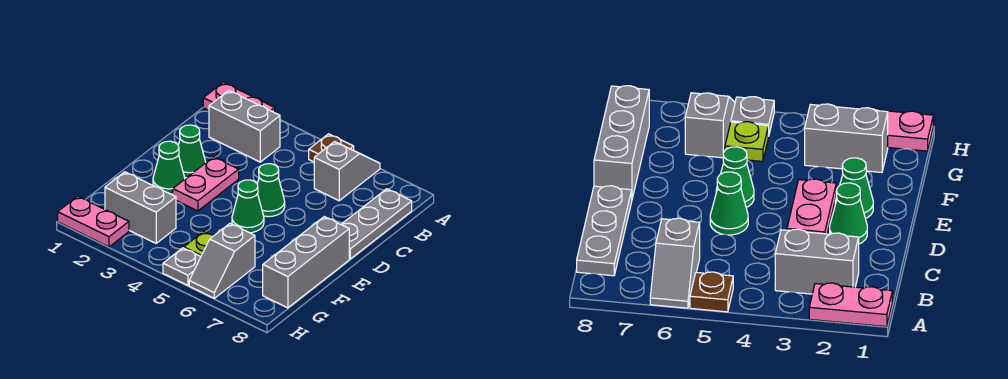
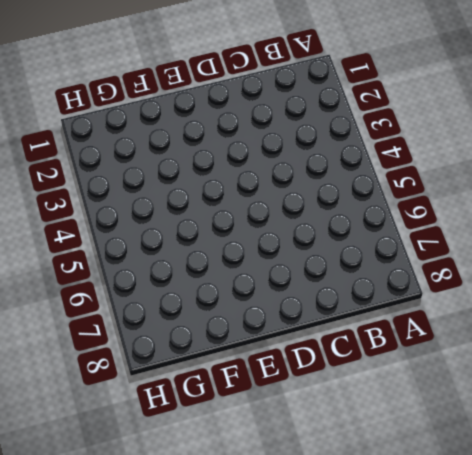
none -> pink 1x2 plate [203,82,275,113]
none -> brown 1x1 plate [309,134,354,162]
none -> grey 1x2 slope [314,142,380,201]

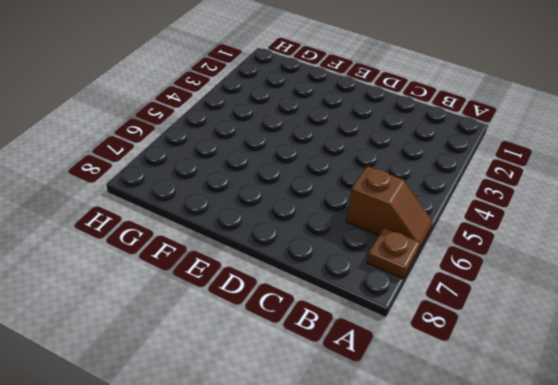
brown 1x2 slope [346,166,433,251] -> grey 1x2 slope [314,142,380,201]
brown 1x1 plate [367,228,420,278] -> brown 1x1 plate moved to [309,134,354,162]
none -> pink 1x2 plate [203,82,275,113]
none -> grey 1x2 brick [209,91,280,162]
none -> grey 1x3 plate [341,189,412,259]

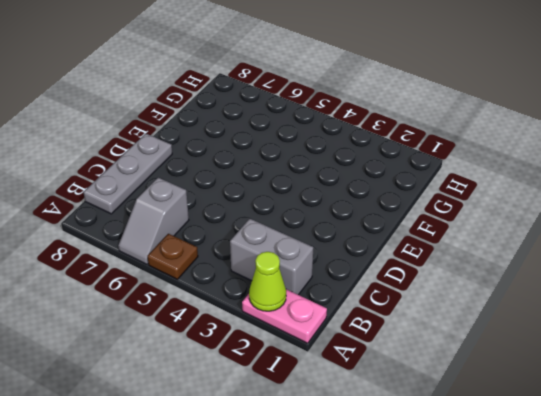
lime 1x1 cone [249,252,286,311] -> none
none -> green 1x1 cone [178,125,206,178]
none -> pink 1x2 plate [173,157,239,211]
none -> green 1x1 cone [257,164,285,217]

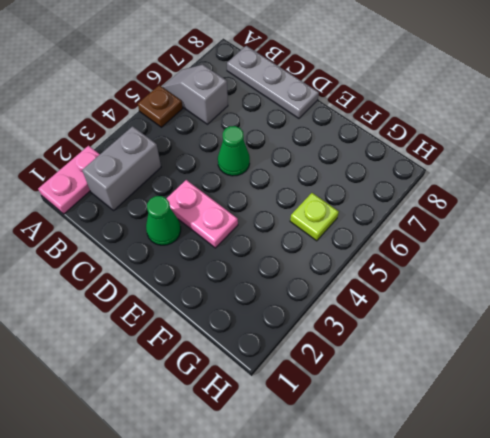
none -> green 1x1 cone [153,141,185,194]
none -> green 1x1 cone [232,180,264,233]
none -> grey 1x3 brick [263,217,349,308]

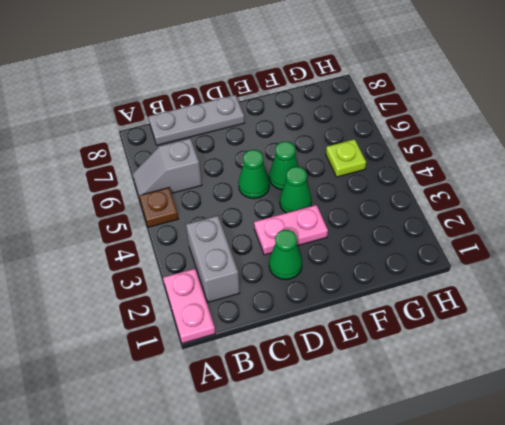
green 1x1 cone [280,167,311,213] -> green 1x1 cone moved to [153,141,185,194]
none -> grey 1x3 brick [263,217,349,308]
none -> grey 1x2 brick [105,172,176,243]
none -> grey 1x2 slope [189,223,255,298]

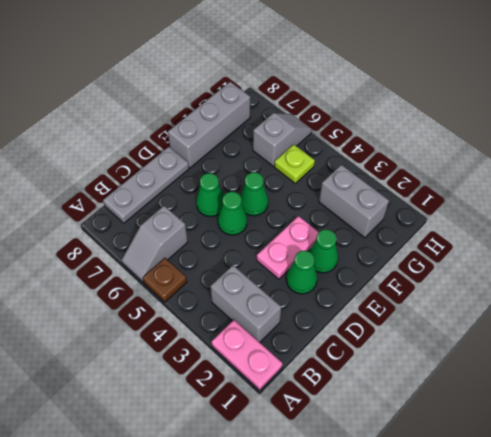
green 1x1 cone [196,173,224,216] -> none
none -> pink 1x2 plate [58,196,129,247]
none -> grey 1x1 plate [163,248,201,285]

